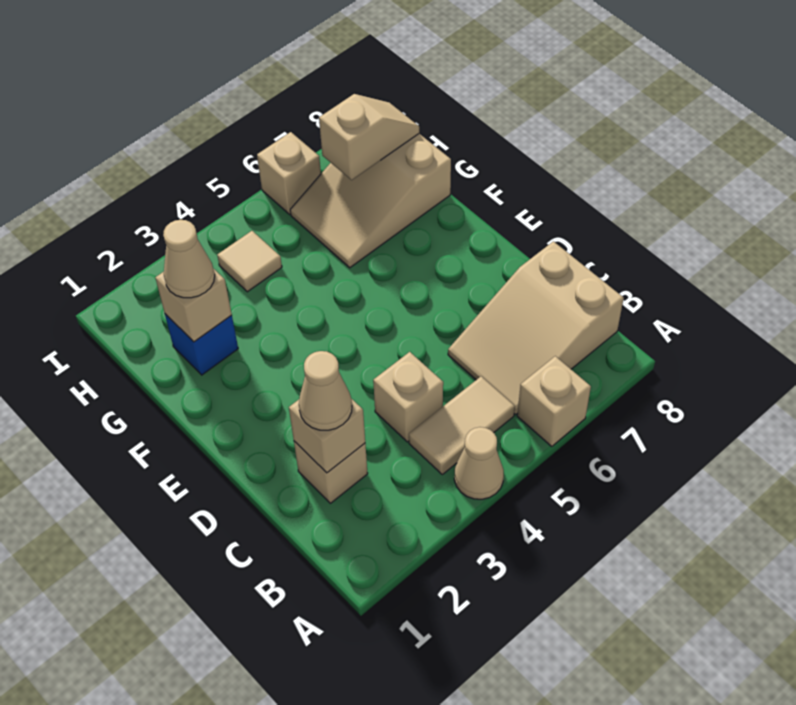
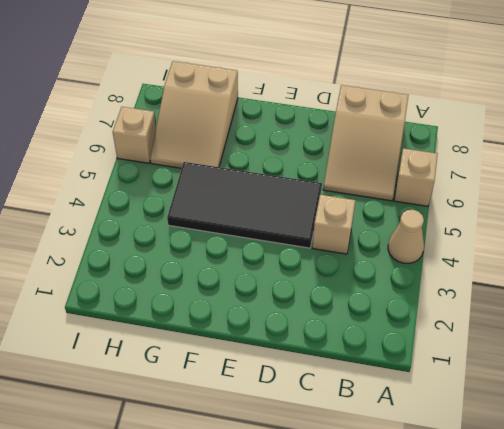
black 2x4 tile [167,162,322,248] -> none
none -> tan 1x2 tile [409,377,515,474]
none -> tan 1x1 brick [294,441,368,503]
none -> blue 1x1 brick [165,314,238,375]

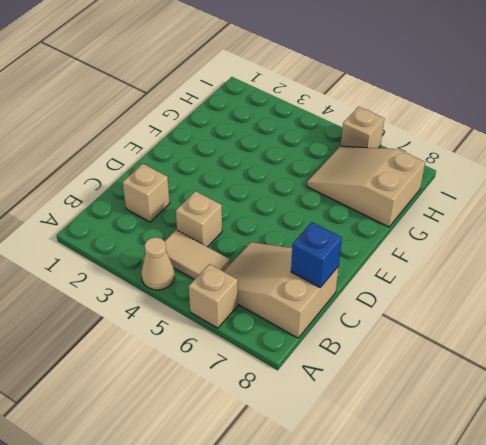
blue 1x1 brick [291,222,342,287] -> blue 1x1 brick moved to [165,314,238,375]
none -> tan 1x1 tile [217,231,282,292]
none -> tan 1x1 brick [289,400,365,473]
none -> tan 1x1 brick [155,269,232,342]

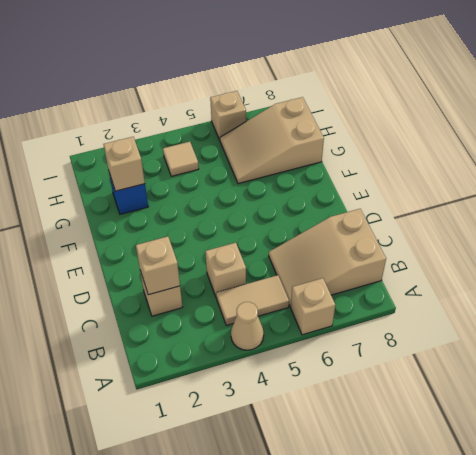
none -> tan 1x2 slope [319,94,419,180]
none -> tan 1x1 cone [299,351,352,430]
none -> tan 1x1 cone [163,220,215,298]

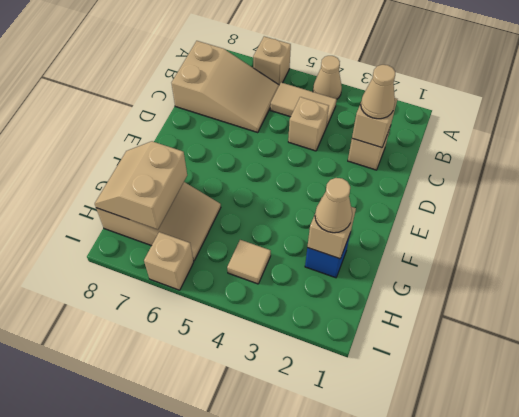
tan 2x2 slope [95,141,187,229] -> tan 1x2 slope [319,94,419,180]

